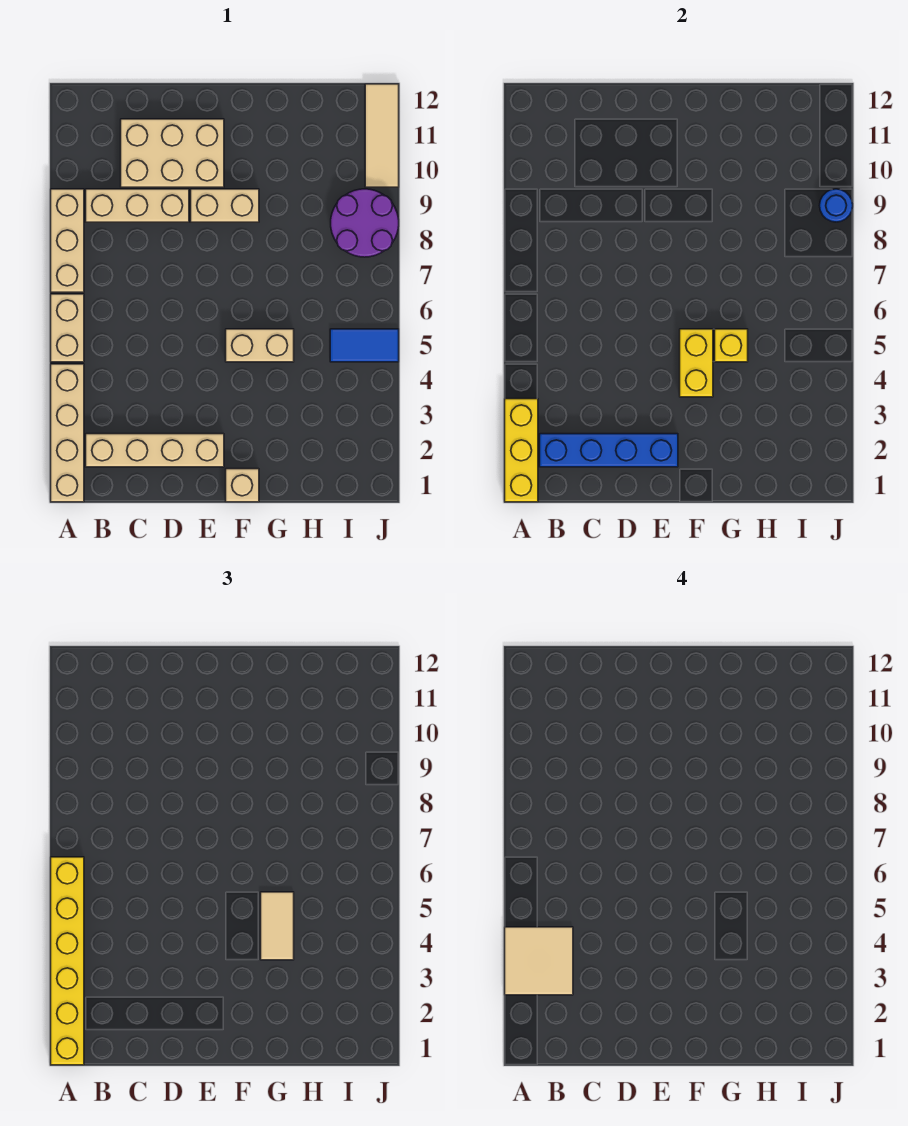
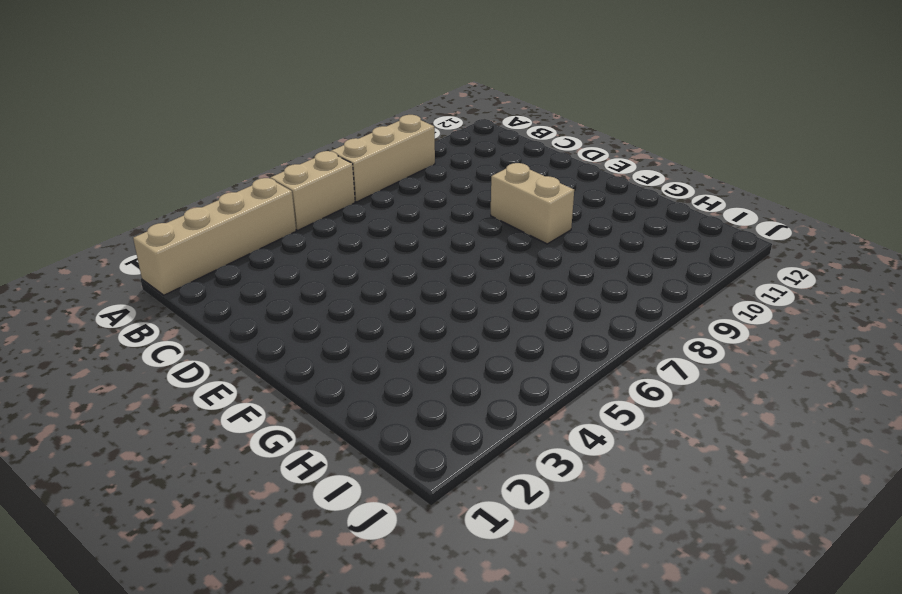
none -> tan 1x4 brick [86,434,224,467]
none -> tan 1x3 brick [86,189,189,222]
none -> tan 2x3 brick [121,119,224,187]

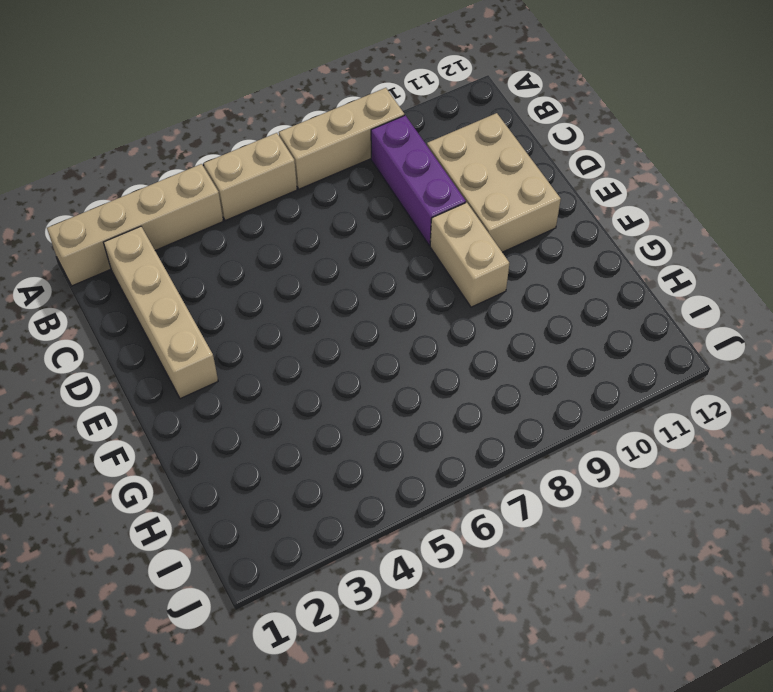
purple 1x3 brick [371,115,466,246] -> tan 1x3 brick [86,189,189,222]
none -> tan 1x1 brick [226,469,259,502]
none -> tan 1x2 brick [226,329,294,362]
none -> blue 1x2 tile [330,329,399,362]

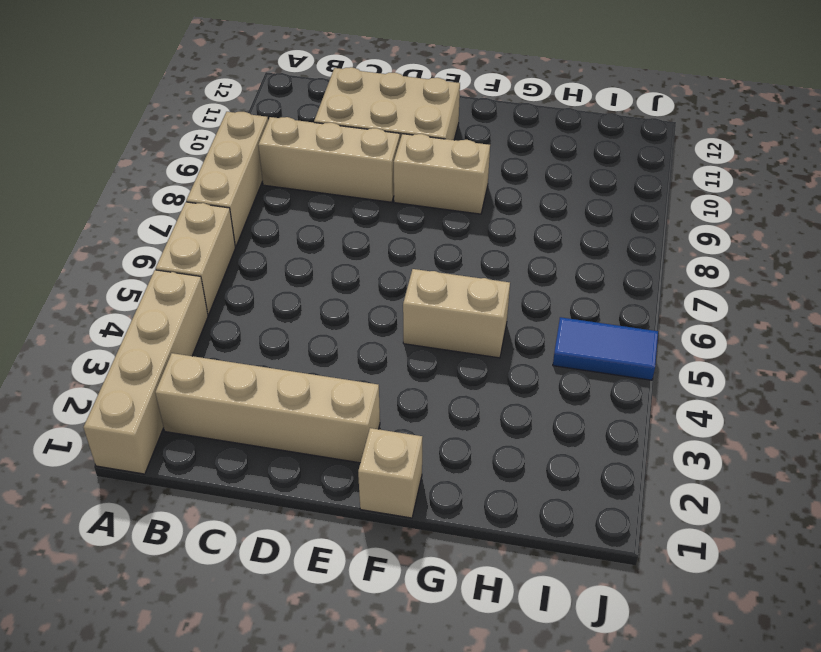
none -> purple 2x2 round brick [331,189,399,257]
none -> tan 1x3 tile [365,84,399,187]
none -> yellow 1x3 brick [505,399,538,502]

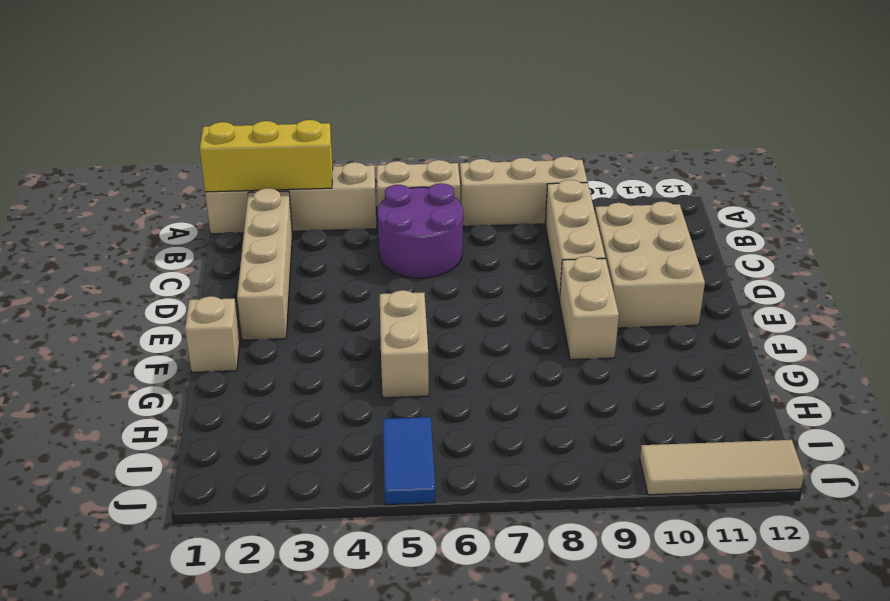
purple 2x2 round brick [378,183,463,278] -> purple 2x2 round brick moved to [331,189,399,257]
none -> blue 1x4 brick [540,434,678,467]
none -> yellow 1x2 brick [680,329,713,397]
none -> yellow 1x1 brick [715,329,748,362]

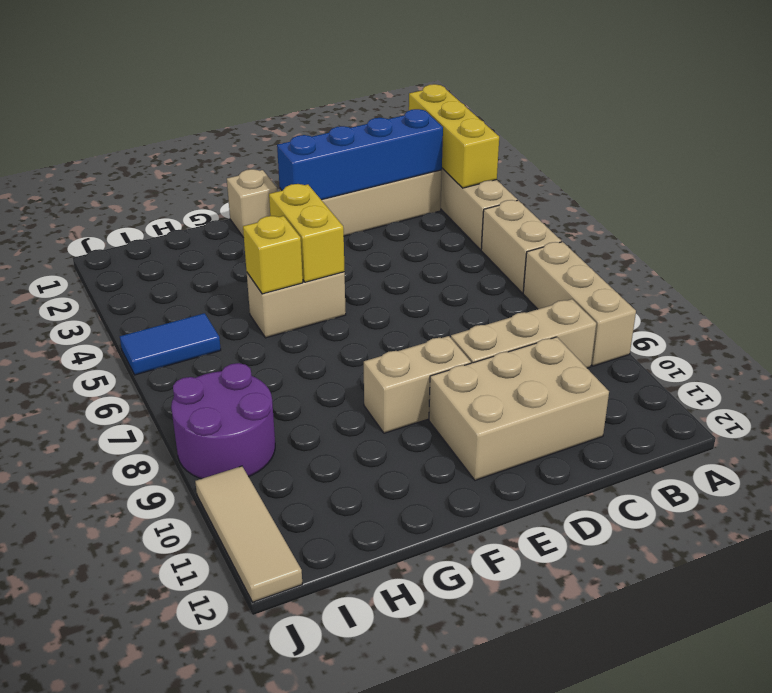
none -> blue 1x1 round brick [820,189,853,222]
none -> yellow 1x6 brick [51,857,84,1065]
none -> tan 1x2 tile [261,892,294,960]

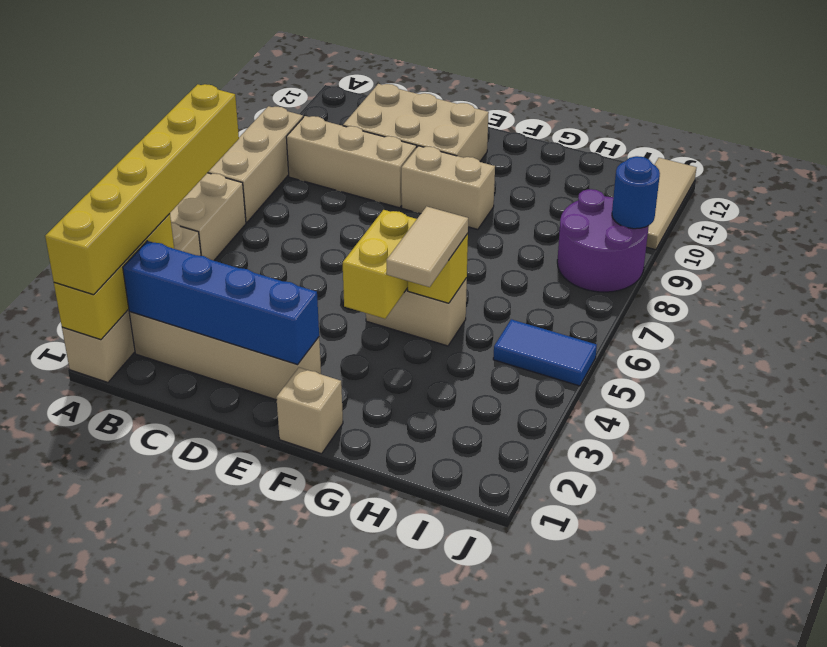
none -> tan 2x2 tile [505,927,573,995]

